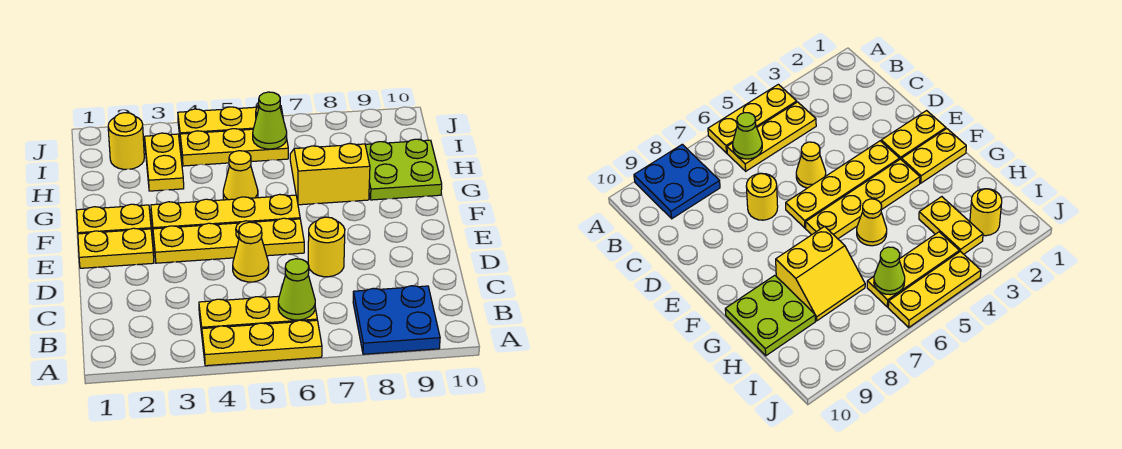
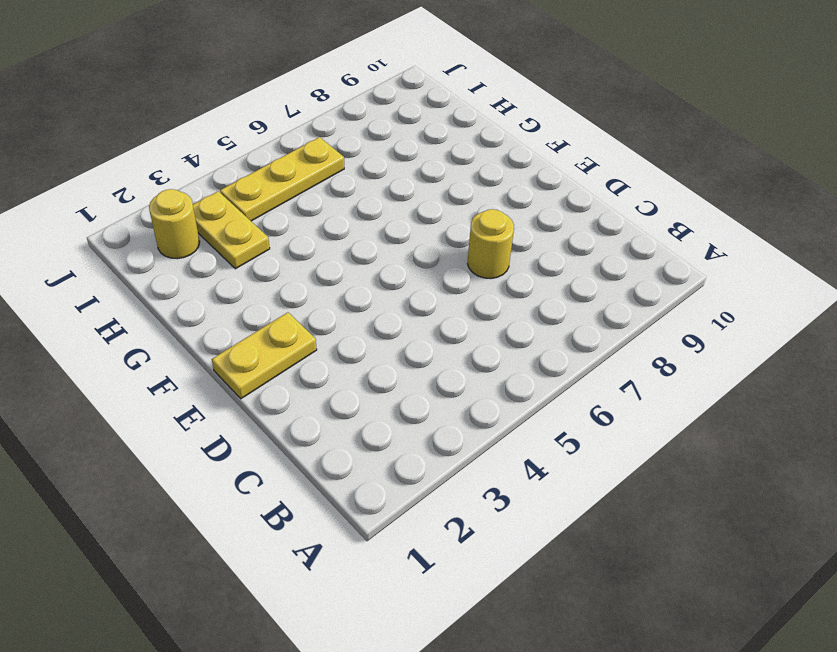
none -> yellow 1x3 plate [202,320,322,366]
none -> blue 2x2 plate [353,286,440,354]
none -> yellow 1x3 plate [199,296,317,333]

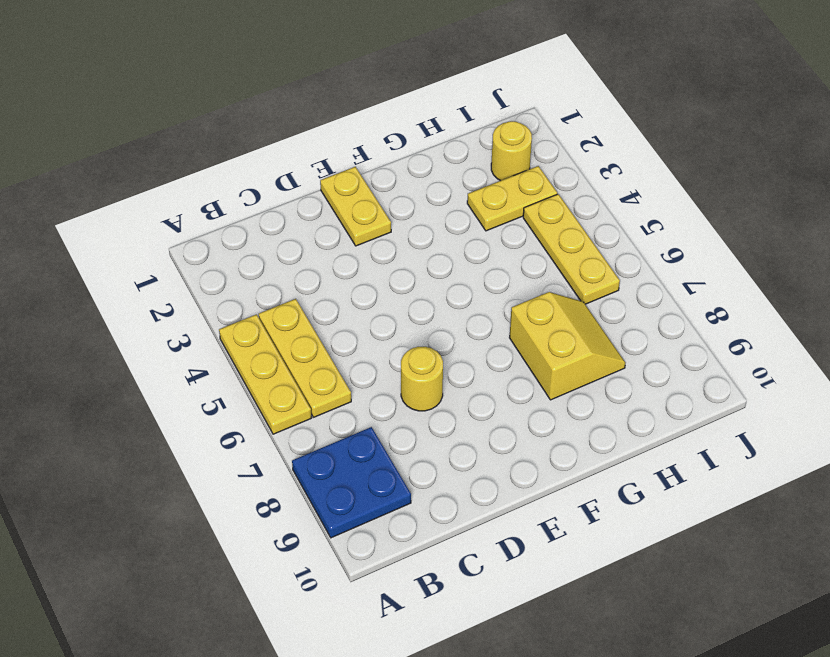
none -> yellow 1x1 cone [233,222,269,282]
none -> yellow 1x4 plate [153,218,304,263]
none -> yellow 1x2 plate [77,204,151,234]

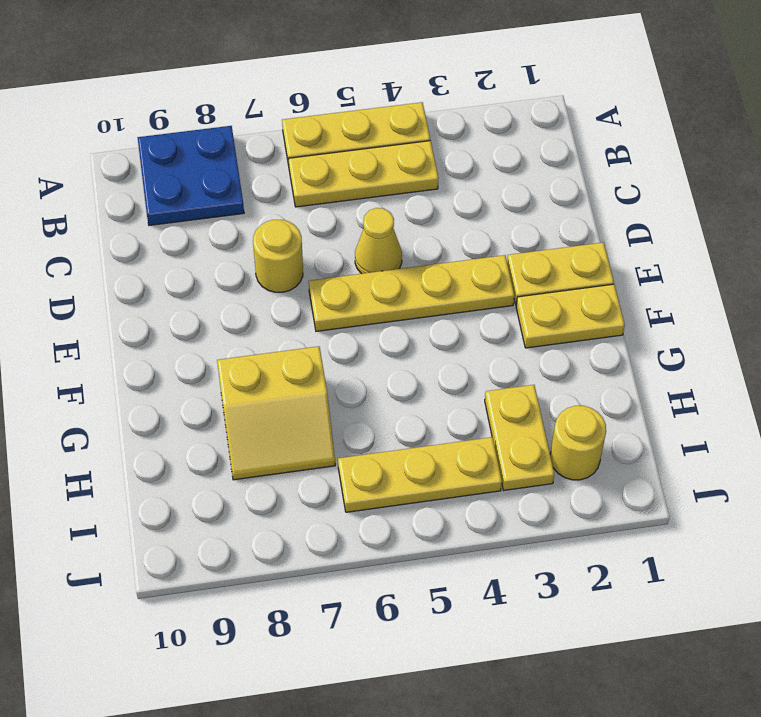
none -> yellow 1x4 plate [151,194,300,229]
none -> yellow 1x1 cone [223,151,258,200]
none -> lime 2x2 plate [365,139,442,200]

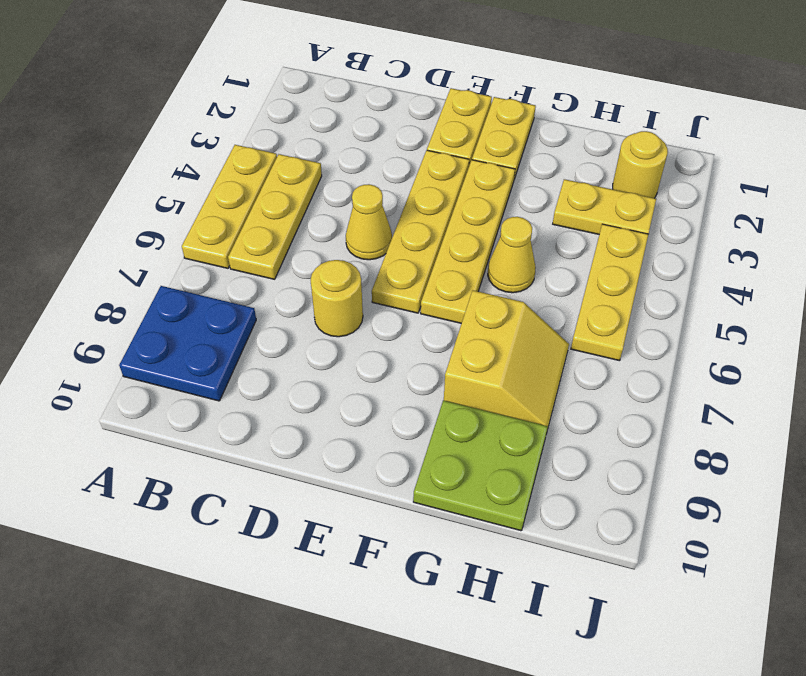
none -> yellow 1x3 plate [178,106,283,143]
none -> lime 1x1 cone [278,259,315,320]
none -> lime 1x1 cone [253,92,287,149]

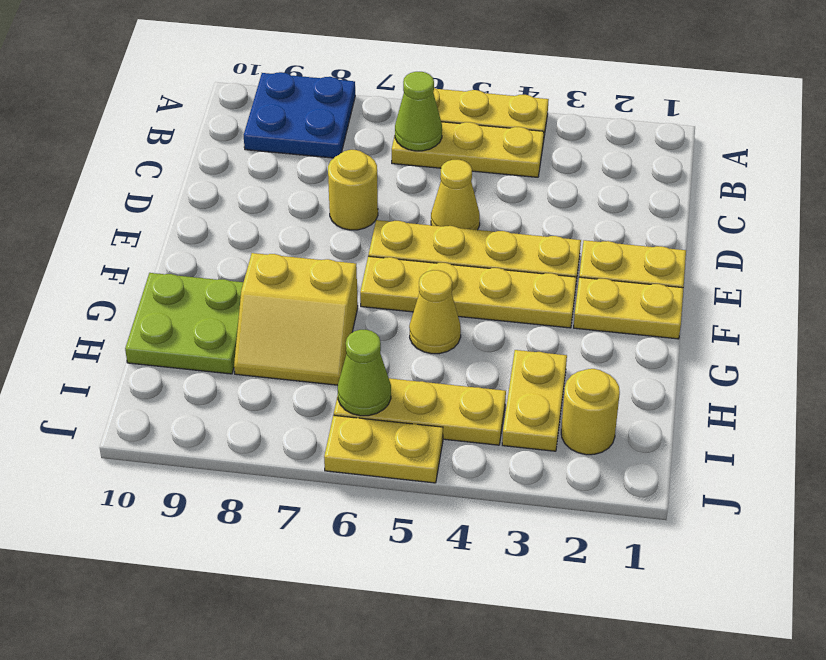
yellow 1x2 plate [324,415,443,483] -> yellow 1x3 plate [178,106,283,143]

